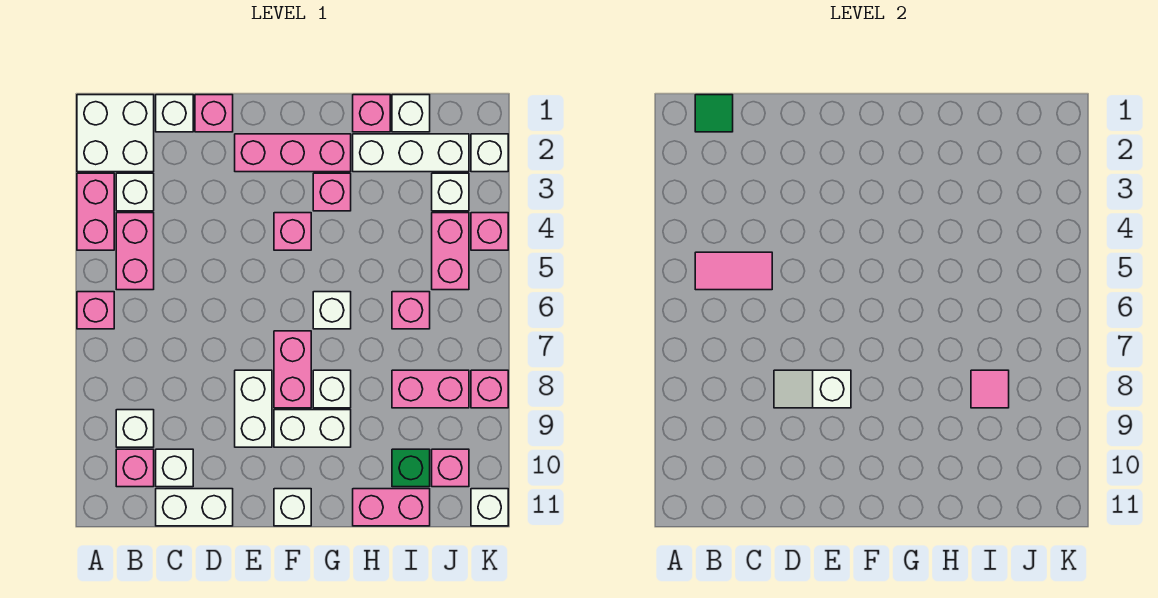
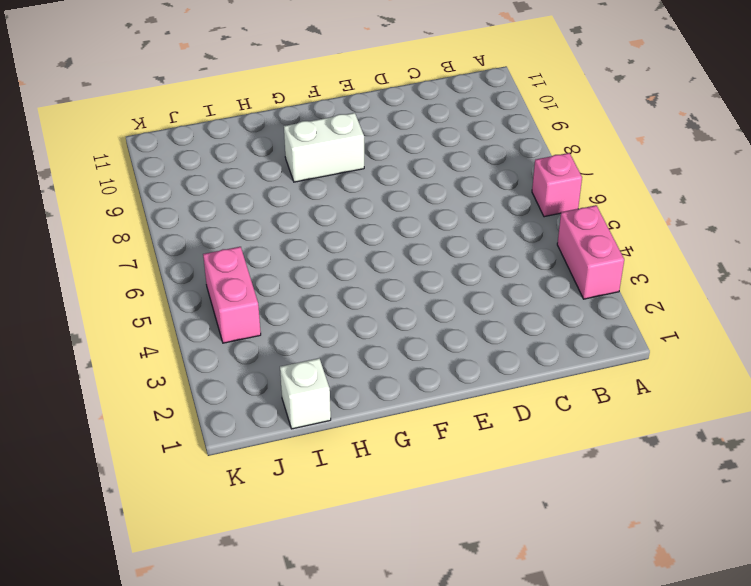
none -> white 2x2 brick [77,95,154,172]
none -> white 1x1 brick [116,173,154,211]
none -> pink 1x2 brick [116,213,154,290]
none -> white 1x1 brick [116,410,154,447]

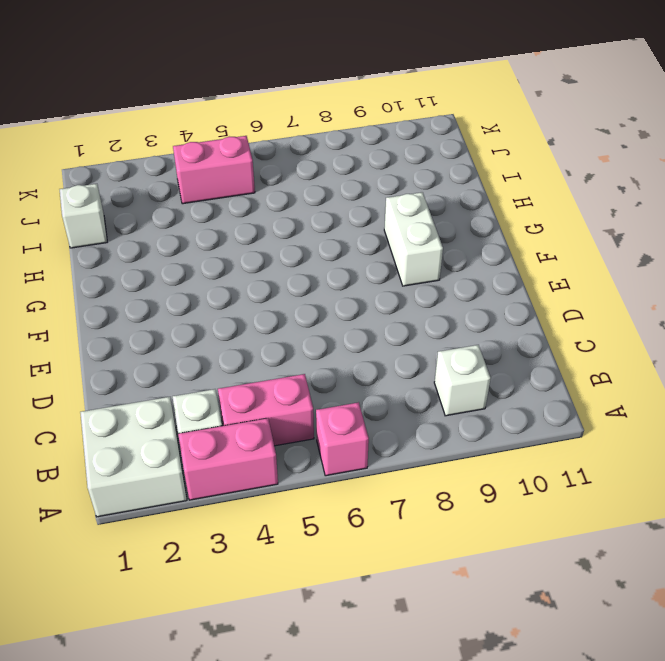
none -> pink 1x1 brick [116,449,154,487]
none -> white 1x1 brick [156,95,193,132]
none -> white 1x1 brick [156,449,193,487]
none -> white 1x2 brick [156,489,233,526]

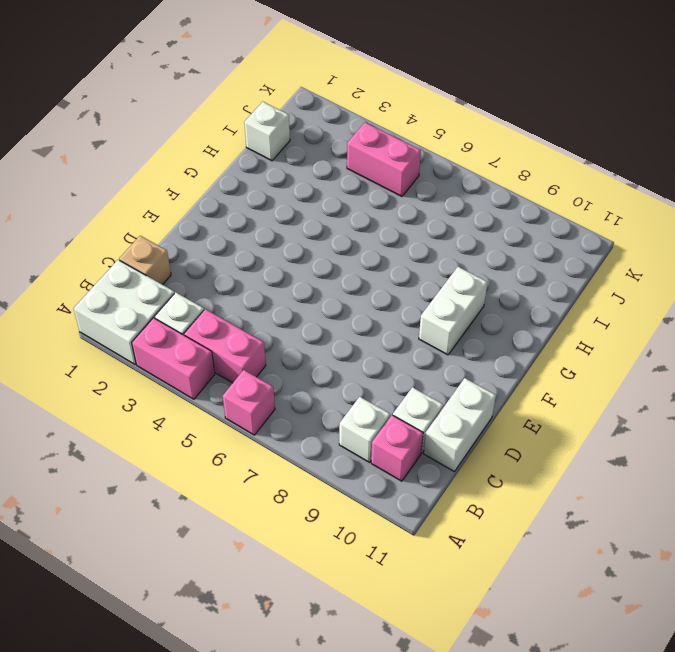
tan 1x1 brick [119,236,171,285] -> white 1x1 brick [156,95,193,132]
none -> pink 1x1 brick [195,95,233,132]
none -> pink 1x3 brick [235,134,351,172]
none -> white 1x2 brick [235,370,272,447]
none -> pink 1x1 brick [274,213,311,250]

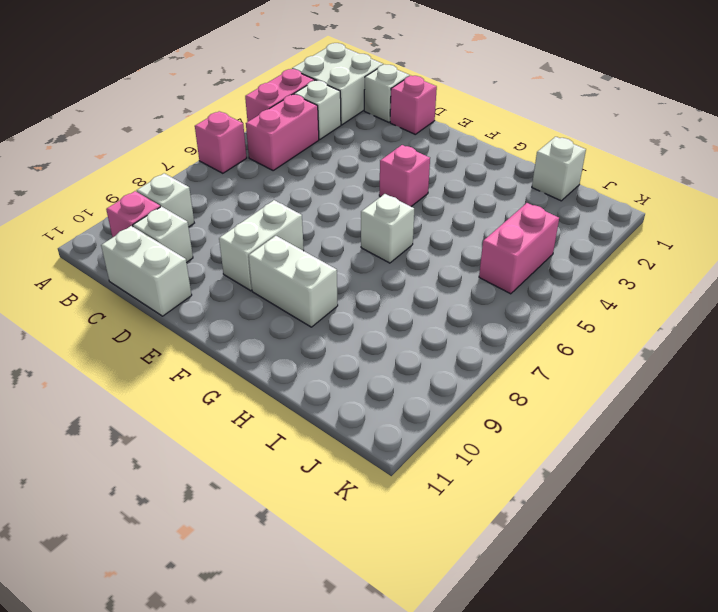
none -> pink 1x3 brick [235,134,351,172]
none -> pink 1x2 brick [274,331,311,408]
none -> white 1x1 brick [274,489,311,526]
none -> pink 1x1 brick [313,173,351,211]

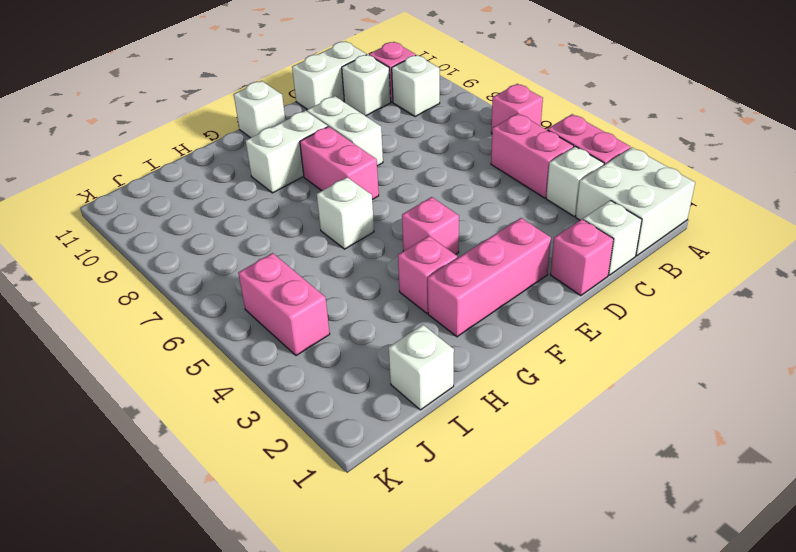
none -> white 1x1 brick [313,370,351,408]
none -> pink 1x1 brick [353,95,390,132]
none -> white 1x3 brick [353,134,469,172]
none -> pink 1x2 brick [353,489,430,526]

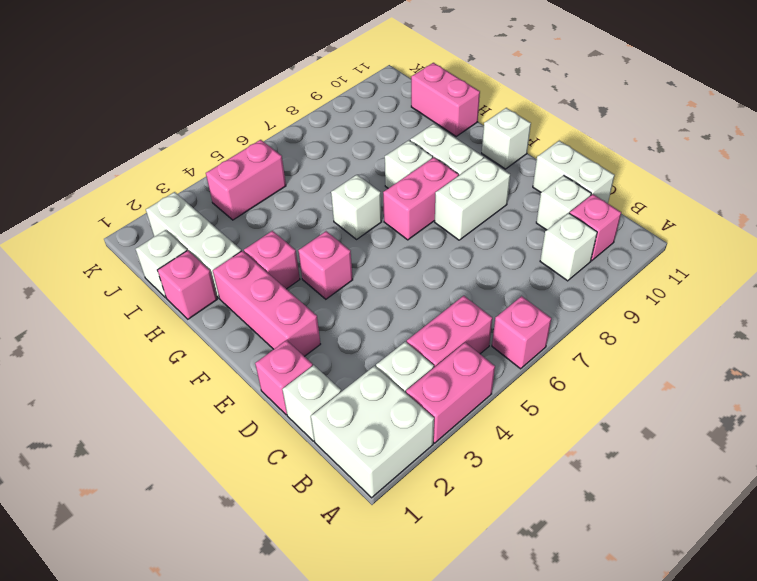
none -> pink 1x1 brick [392,292,430,329]
none -> pink 1x2 brick [392,370,469,408]
none -> green 1x1 brick [392,449,430,487]
none -> white 1x1 brick [432,173,469,211]

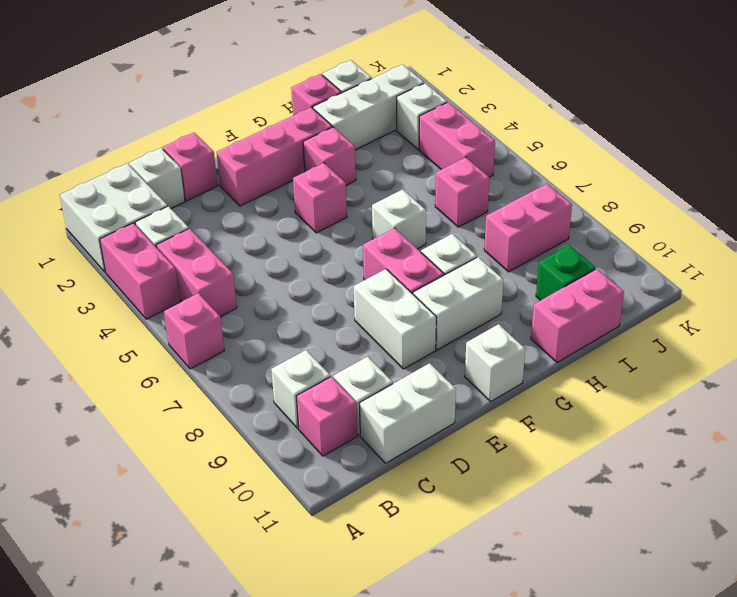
none -> pink 1x1 brick [432,449,469,487]
none -> white 1x1 brick [471,134,508,172]
none -> pink 1x1 brick [471,213,508,250]
none -> pink 1x1 brick [471,370,508,408]

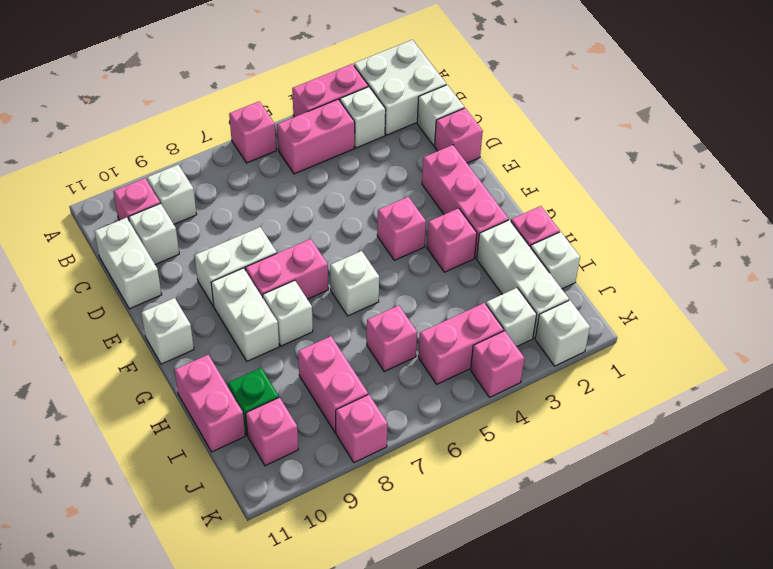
none -> white 1x1 brick [471,489,508,526]
none -> green 1x1 tile [695,95,733,132]
none -> pink 1x2 tile [695,252,772,290]
none -> white 1x2 slope [774,370,851,408]

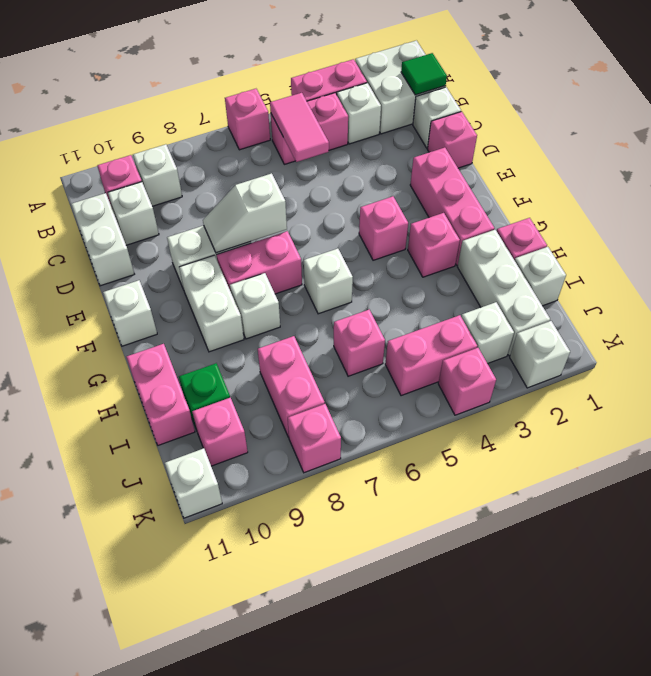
white 1x2 slope [203,173,287,253] -> white 1x2 slope turned to [774,370,851,408]
none -> pink 1x1 tile [971,370,1009,408]

